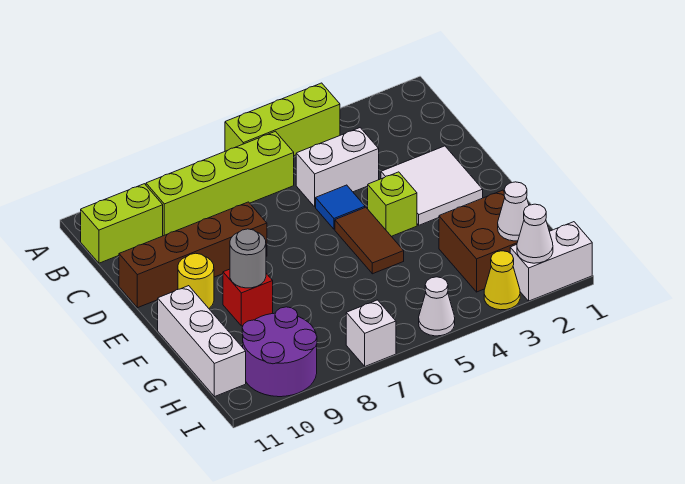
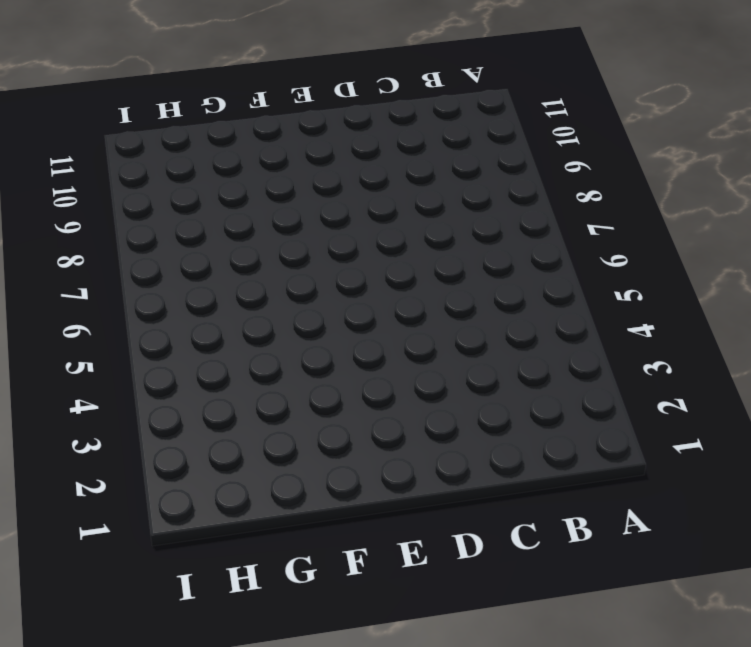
none -> lime 1x3 brick [225,83,340,155]
none -> lime 1x4 brick [146,131,294,236]
none -> lime 1x2 brick [81,184,163,263]

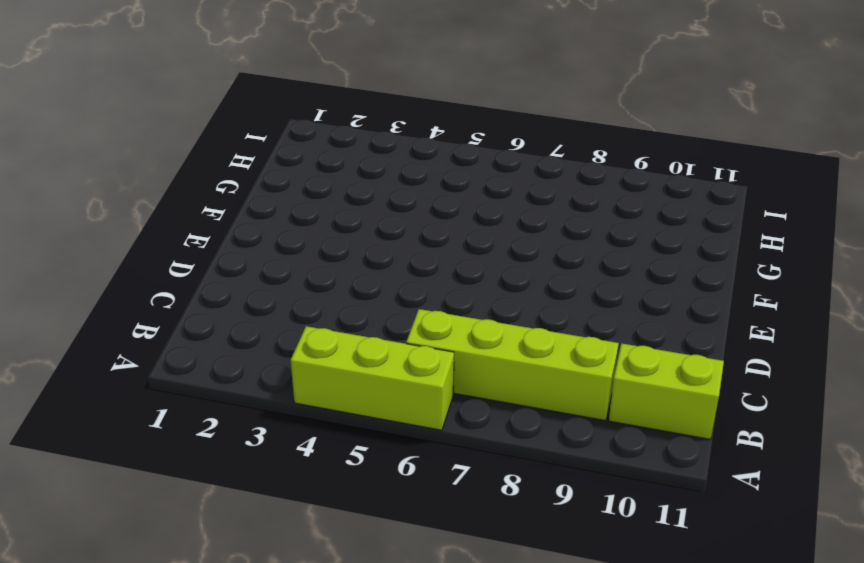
none -> white 1x2 brick [296,128,379,207]
none -> white 2x2 tile [381,146,483,225]
none -> blue 1x1 tile [316,185,365,229]

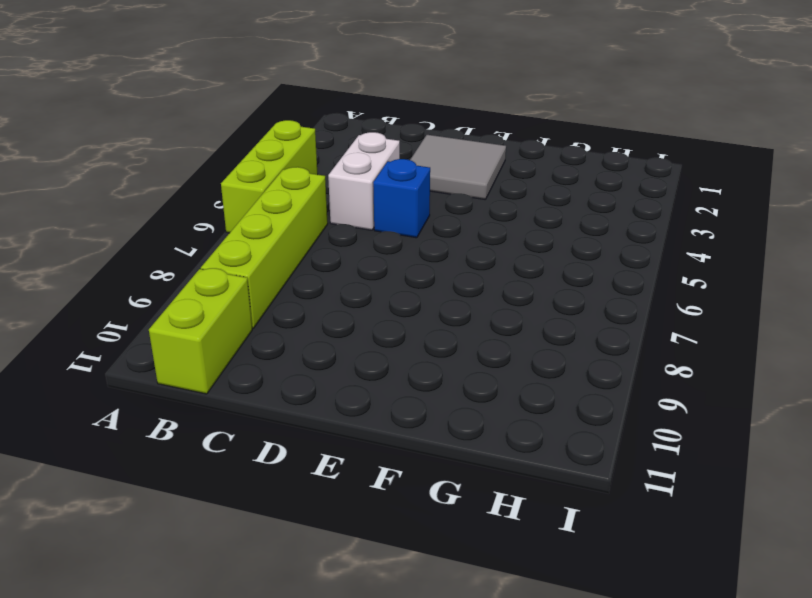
grey 2x2 tile [410,135,506,199] -> white 2x2 tile [381,146,483,225]
blue 1x1 brick [373,159,430,238] -> blue 1x1 tile [316,185,365,229]
none -> brown 1x4 brick [119,202,267,308]
none -> lime 1x1 brick [368,172,417,236]
none -> brown 1x2 tile [335,207,404,274]

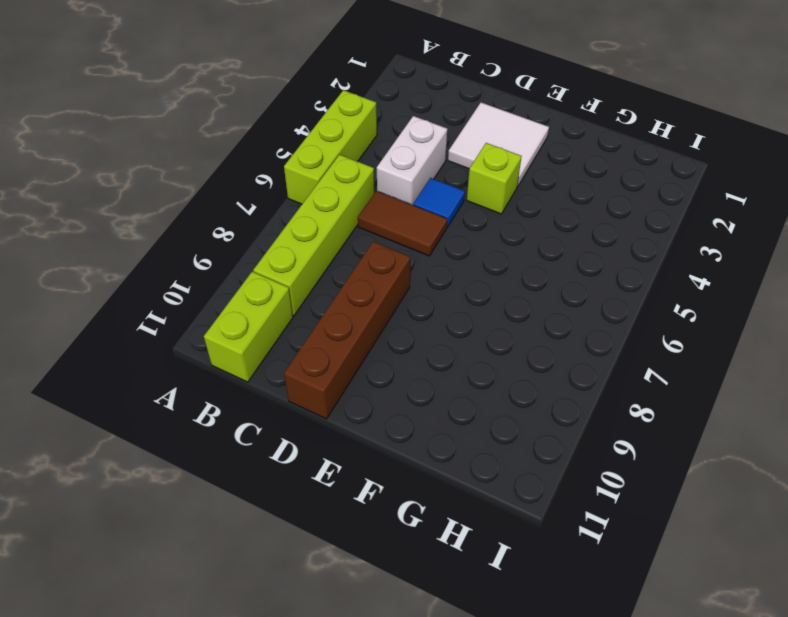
brown 1x2 tile [358,191,447,256] -> brown 1x2 tile moved to [335,207,404,274]
none -> yellow 1x1 round brick [178,253,214,308]
none -> red 1x1 brick [223,269,273,326]
none -> white 1x3 brick [158,286,246,397]

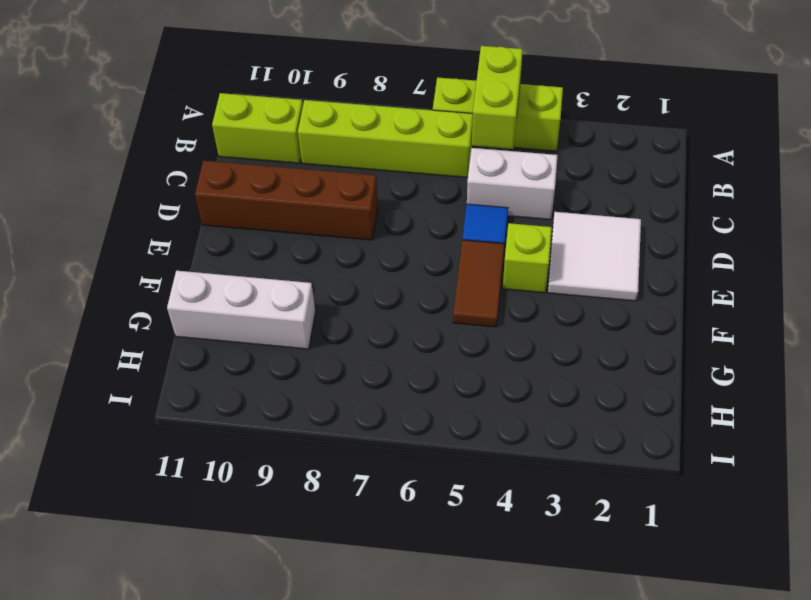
lime 1x2 brick [472,46,523,149] -> none
white 1x3 brick [167,271,315,349] -> white 1x3 brick turned to [158,286,246,397]
none -> yellow 1x1 round brick [178,253,214,308]
none -> red 1x1 brick [223,269,273,326]
none -> brown 2x2 brick [439,190,518,292]

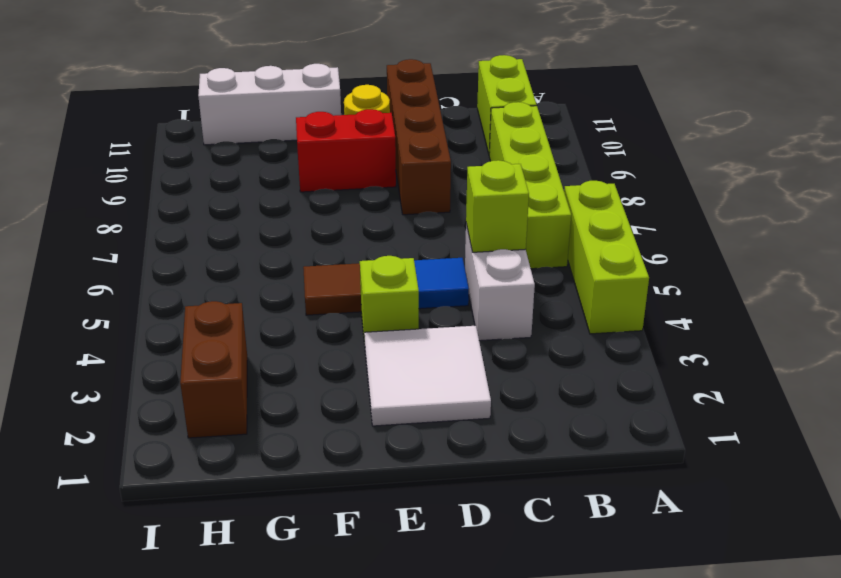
lime 1x1 brick [466,160,529,252] -> none
red 1x2 brick [296,109,396,192] -> red 1x1 brick [223,269,273,326]
brown 1x2 brick [180,301,247,438] -> brown 2x2 brick [439,190,518,292]
none -> purple 2x2 round brick [242,307,317,397]
none -> white 1x2 brick [510,222,592,301]
none -> yellow 1x1 cone [484,251,520,310]

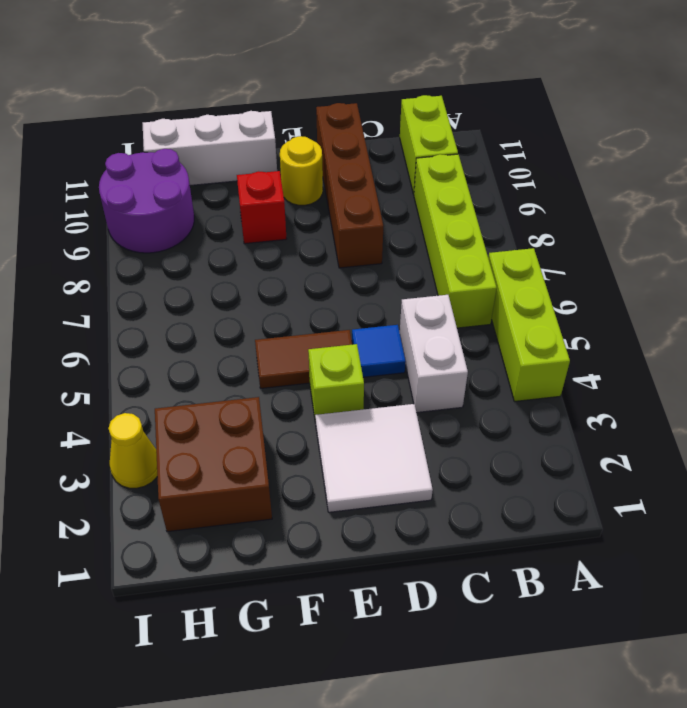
none -> white 1x2 brick [510,222,592,301]
none -> white 1x1 cone [419,277,455,336]
none -> white 1x1 brick [346,300,396,366]

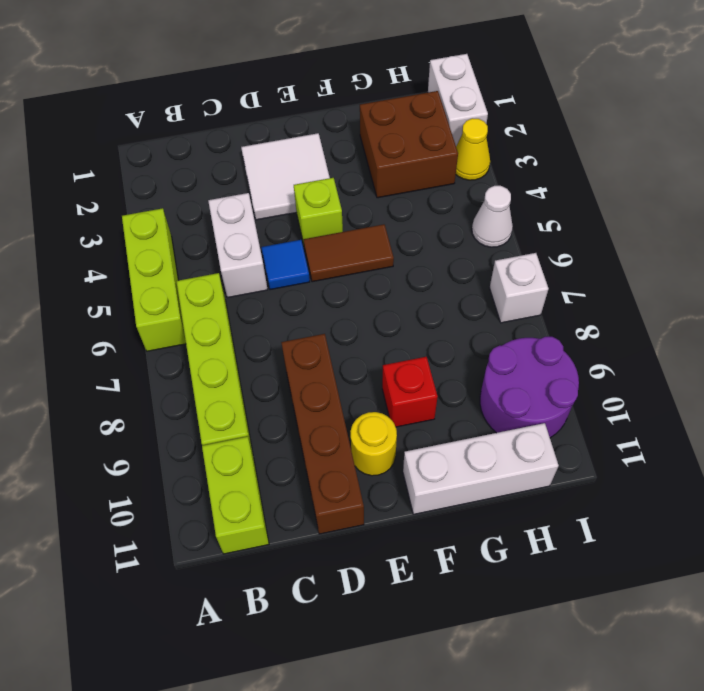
none -> grey 1x1 round brick [230,229,266,288]
none -> white 1x1 cone [498,182,529,241]
none -> white 1x1 cone [517,204,553,263]

